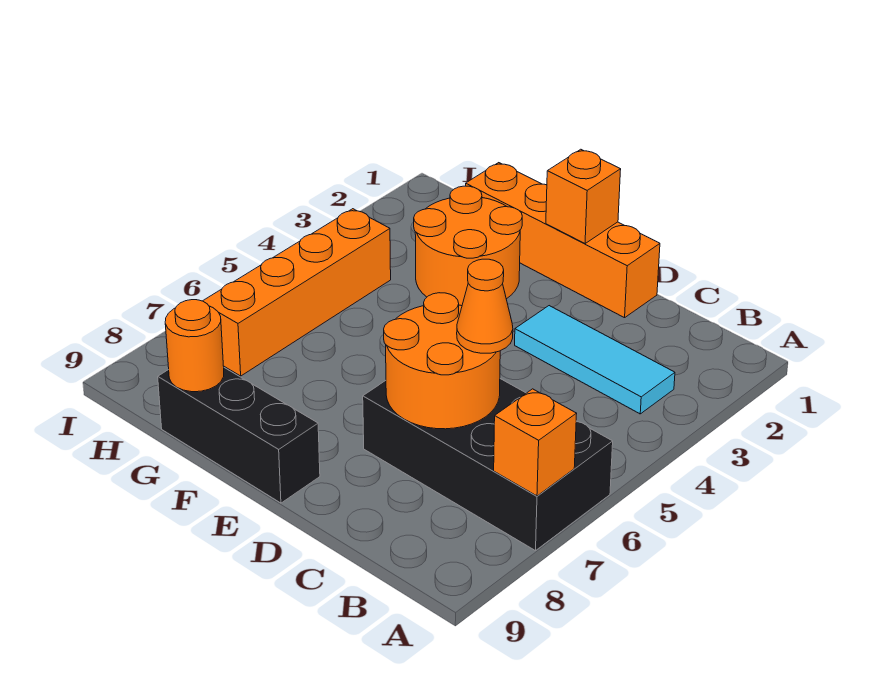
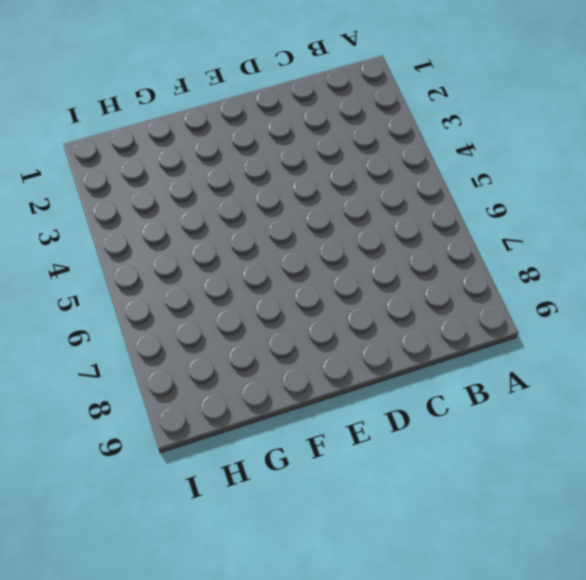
none -> black 2x4 brick [363,379,613,551]
none -> cyan 1x3 tile [515,306,675,414]

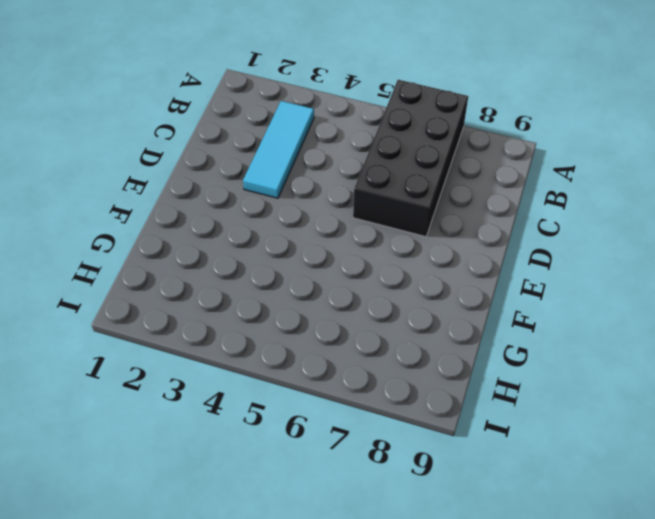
none -> orange 1x4 brick [466,163,660,318]
none -> black 1x3 brick [158,368,320,503]

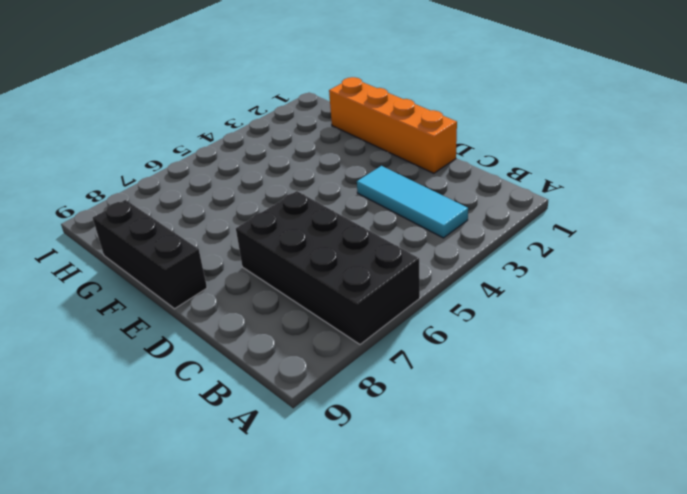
none -> orange 2x2 round brick [414,186,522,306]
none -> orange 1x4 brick [203,209,391,376]

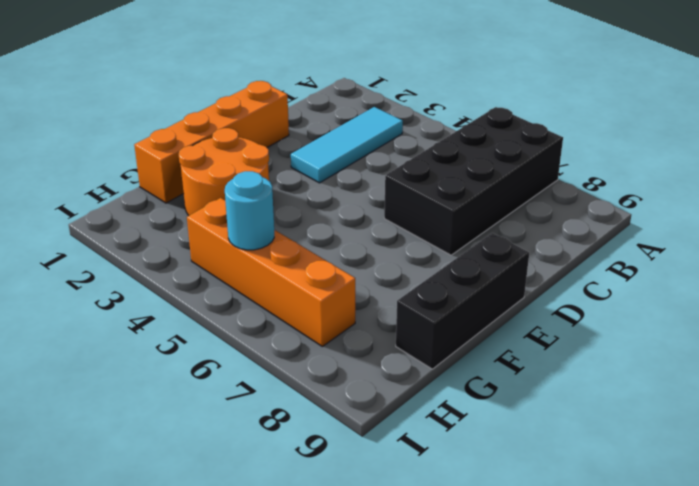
cyan 1x1 round brick [225,171,274,250] -> none
none -> orange 1x1 brick [494,389,577,496]
none -> orange 2x2 round brick [384,293,500,429]

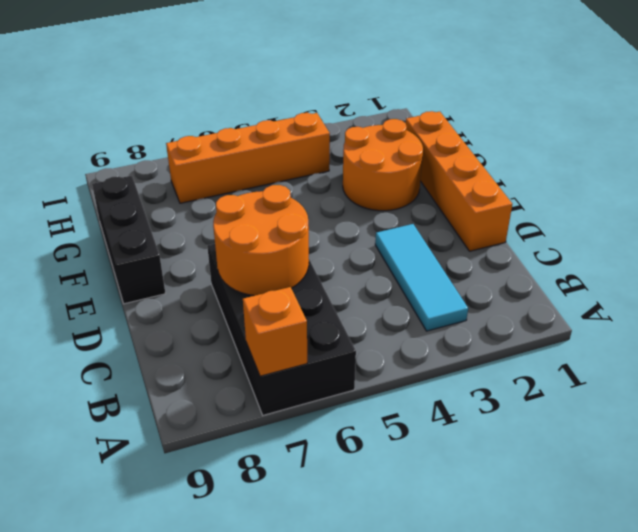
none -> orange 1x1 brick [546,149,621,244]
none -> orange 1x1 round brick [165,300,224,392]

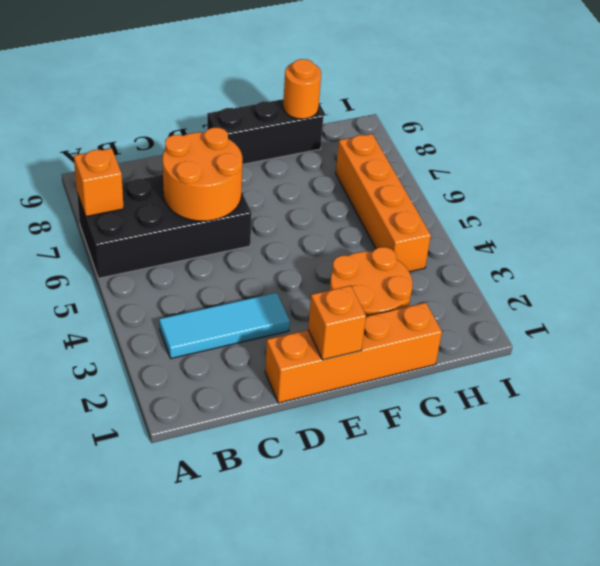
none -> orange 1x1 cone [457,259,513,353]

